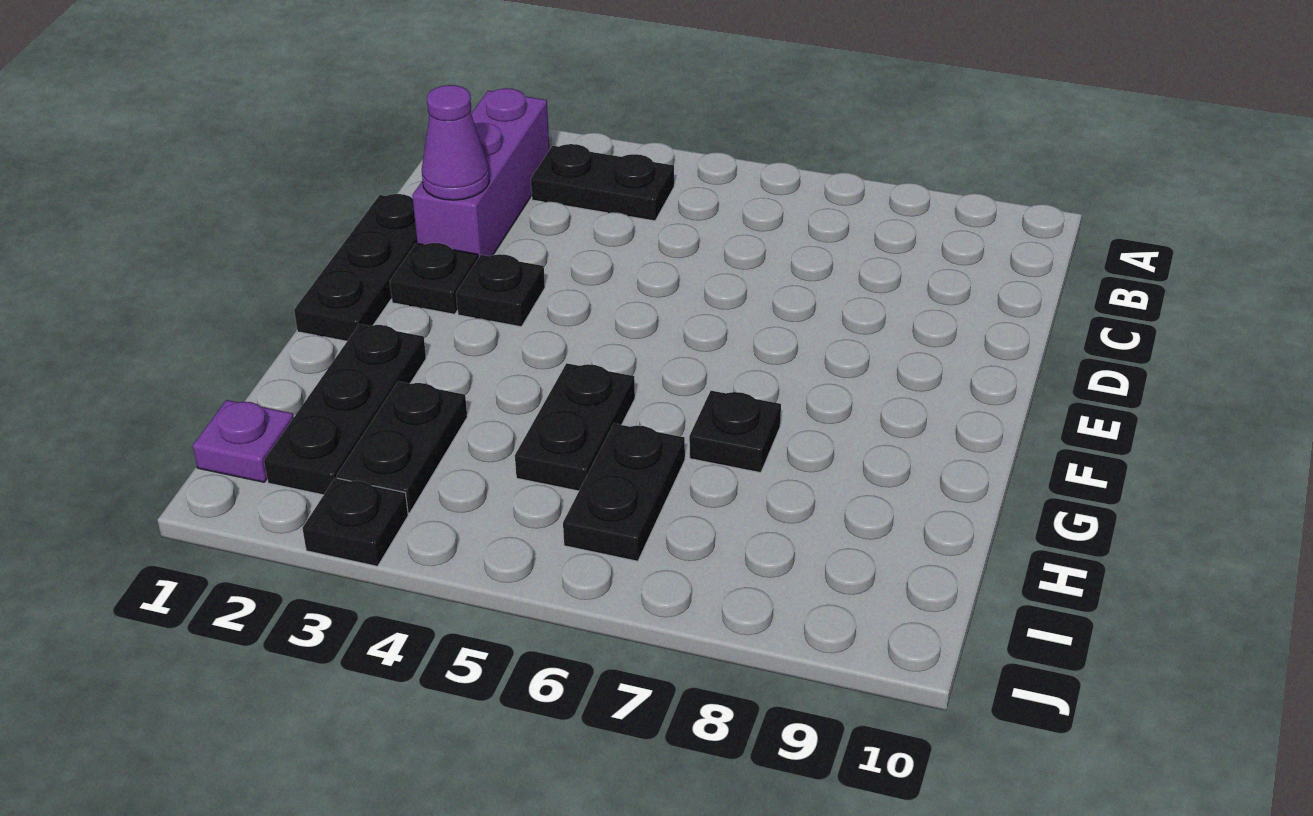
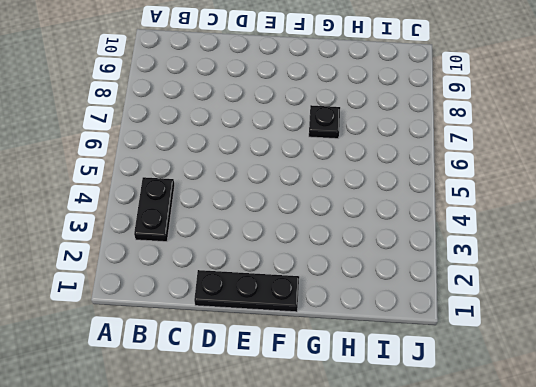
none -> purple 1x3 brick [412,88,550,258]
none -> black 1x1 plate [390,243,478,314]
none -> black 1x1 plate [456,254,545,327]

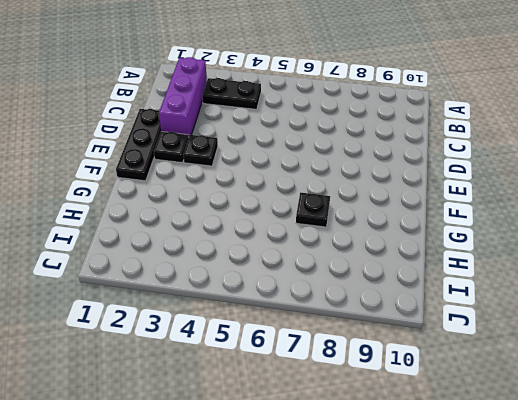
none -> black 1x3 plate [264,324,426,495]
none -> black 1x2 plate [515,363,635,491]
none -> black 1x2 plate [337,381,467,513]

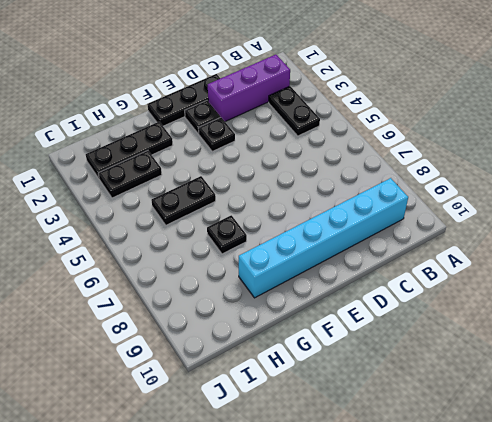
cyan 1x6 brick [239,178,408,298] -> none
none -> black 1x2 plate [563,424,685,561]
none -> purple 1x1 plate [193,400,294,482]
none -> black 1x1 plate [303,478,408,566]

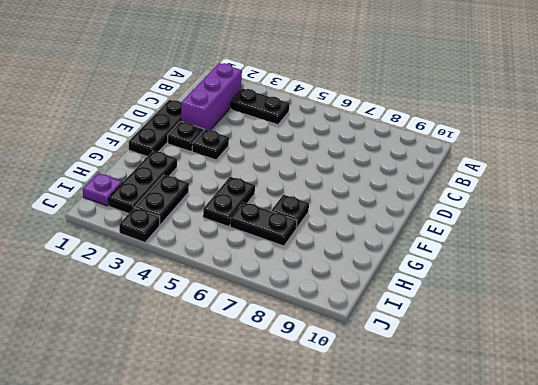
black 1x2 plate [230,202,297,246] -> black 1x2 plate turned to [563,424,685,561]
none -> purple 1x1 cone [422,85,490,200]

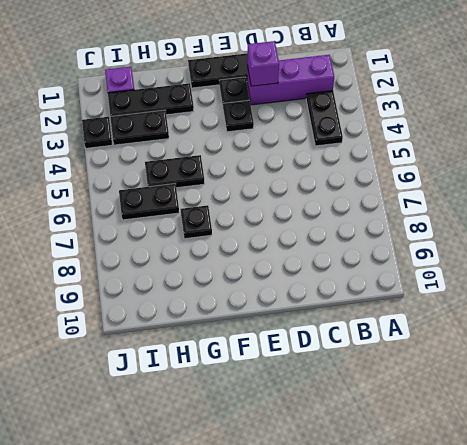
purple 1x1 brick [247,41,279,86] -> purple 1x1 cone [422,85,490,200]

